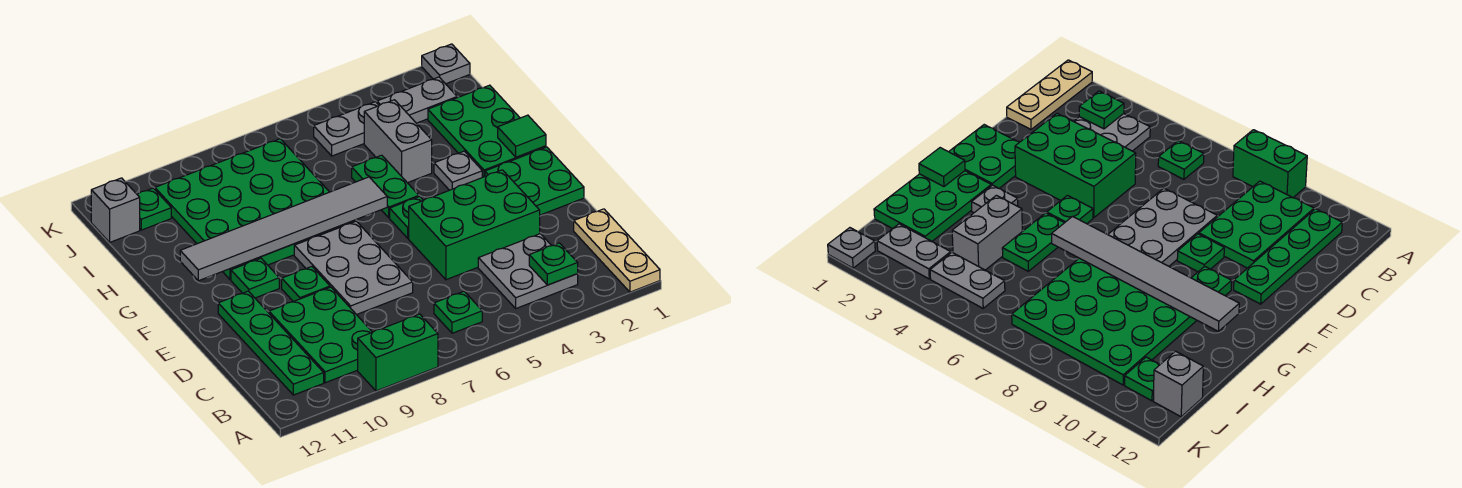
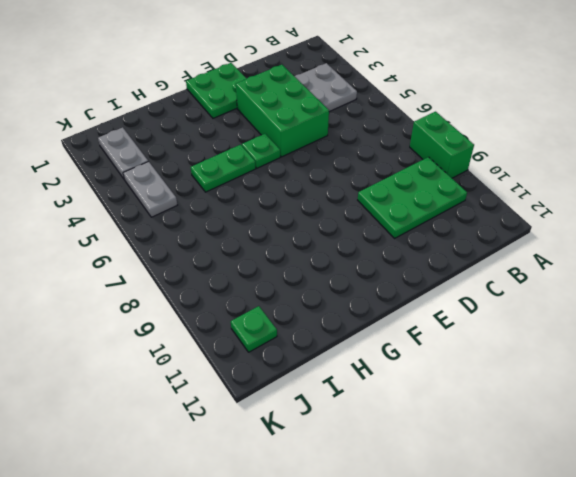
none -> tan 1x3 plate [574,209,660,292]
none -> green 1x1 plate [434,291,482,333]
none -> green 1x4 plate [218,291,324,395]

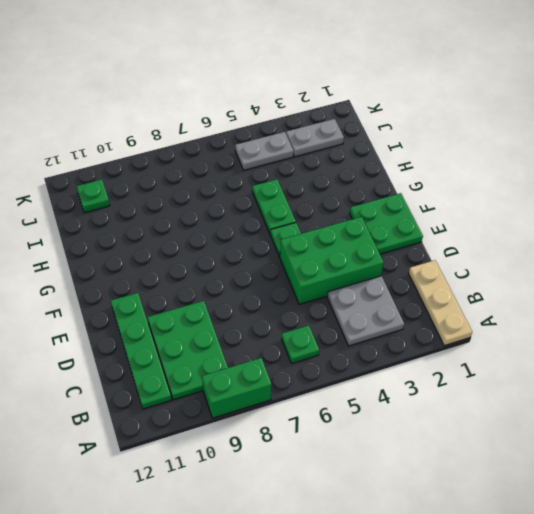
none -> grey 2x3 plate [294,221,413,315]
none -> green 1x1 plate [282,267,330,302]
none -> green 1x1 plate [231,258,279,298]

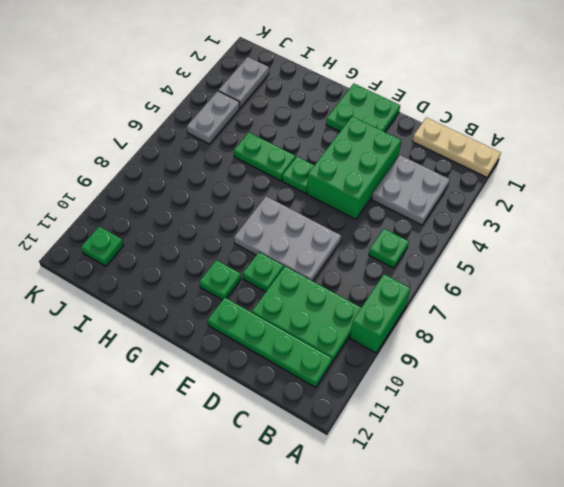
none -> green 2x3 plate [428,85,546,177]
none -> grey 1x1 plate [434,151,482,190]
none -> green 4x4 plate [155,139,356,280]

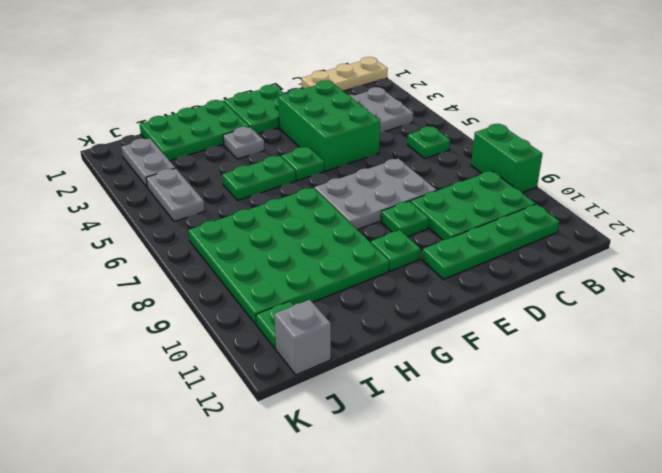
none -> grey 1x2 brick [364,100,432,183]
none -> grey 1x1 plate [422,44,470,84]
none -> green 1x1 plate [529,243,578,285]

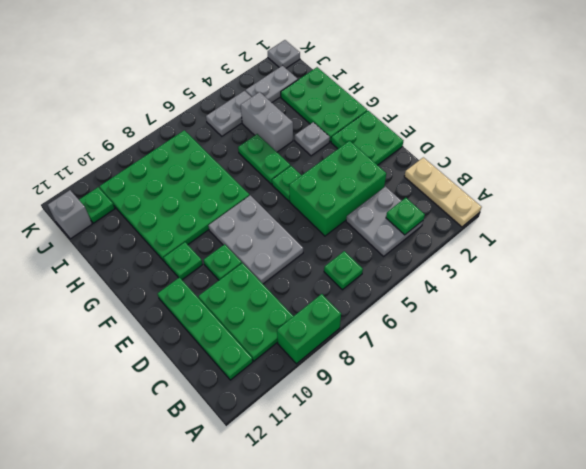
none -> green 1x1 tile [498,115,546,157]
none -> grey 1x6 tile [180,177,387,281]

